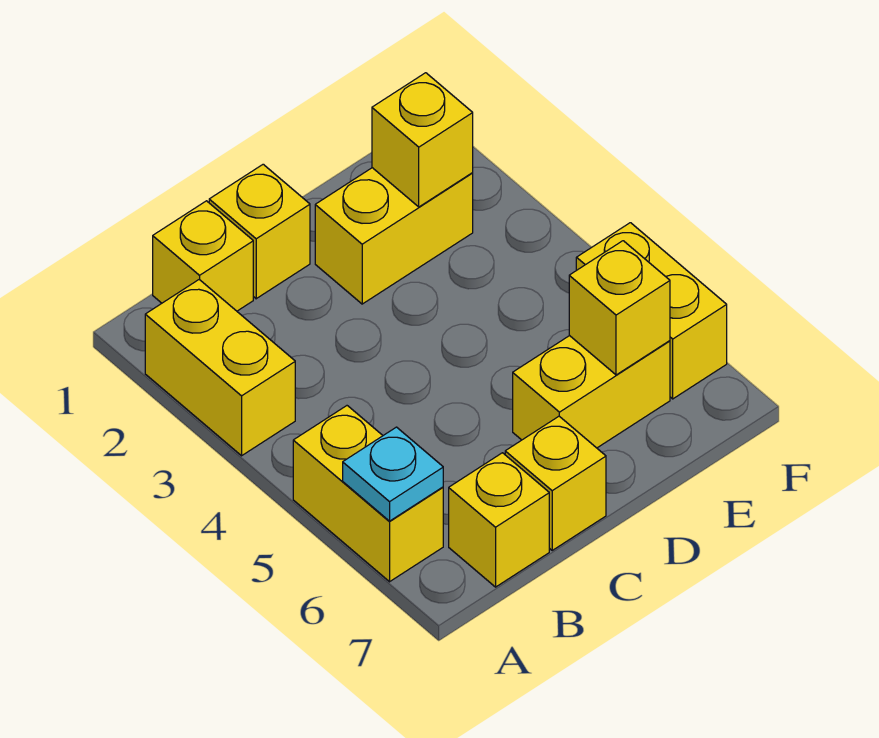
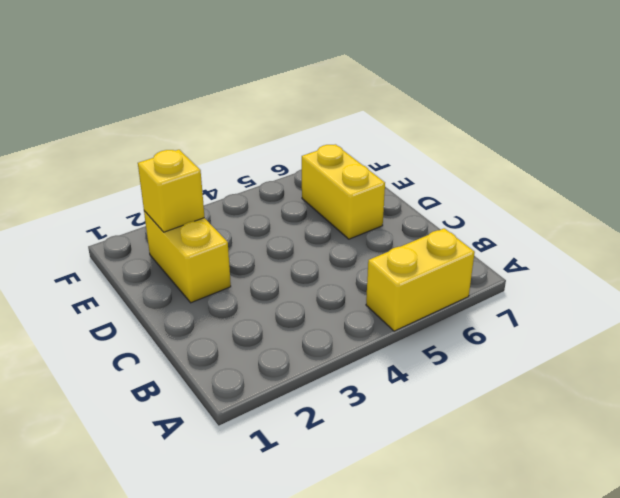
none -> yellow 1x2 brick [145,280,295,456]
none -> yellow 1x1 brick [153,201,253,311]
none -> yellow 1x1 brick [449,453,549,587]

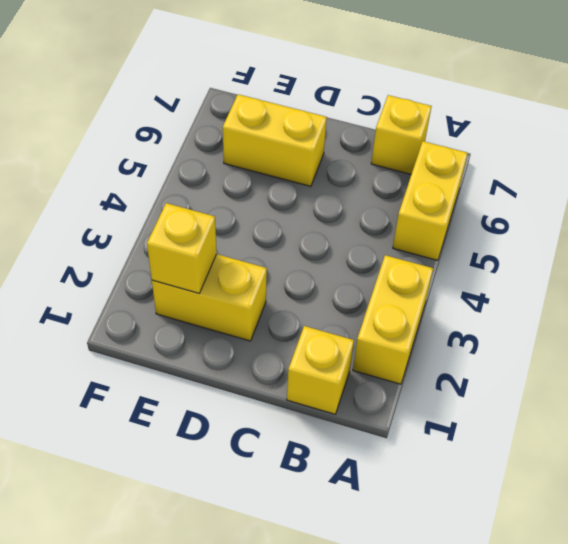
none -> yellow 1x1 brick [209,164,310,299]
none -> yellow 1x1 brick [505,416,606,550]
none -> yellow 1x2 brick [576,223,727,399]

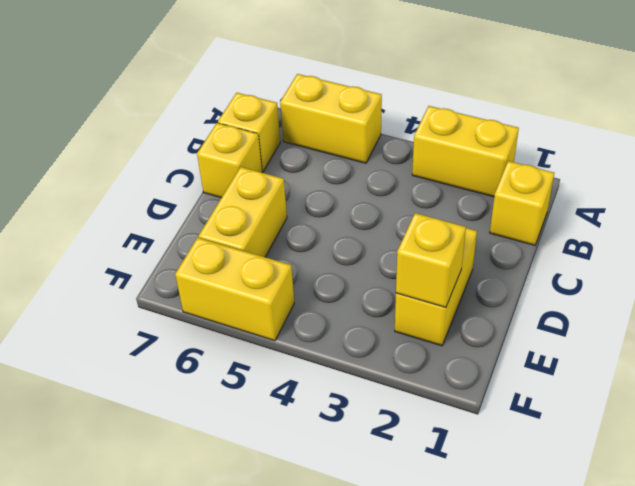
none -> yellow 1x1 brick [209,164,310,299]
none -> cyan 1x1 plate [343,427,443,521]
none -> yellow 1x1 brick [569,241,670,375]

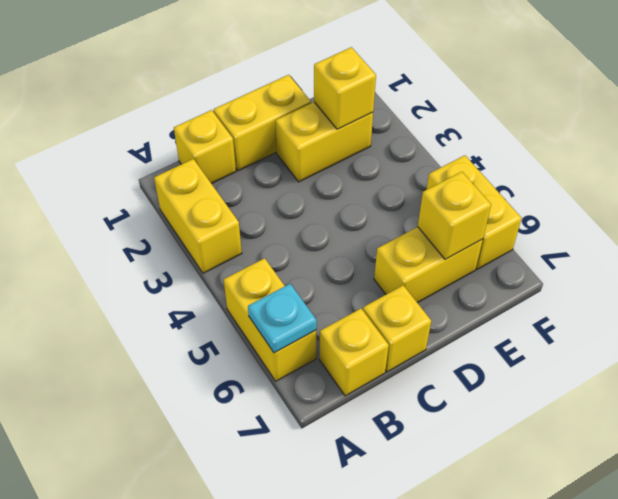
yellow 1x2 brick [214,75,311,171] -> yellow 1x1 brick [209,164,310,299]

